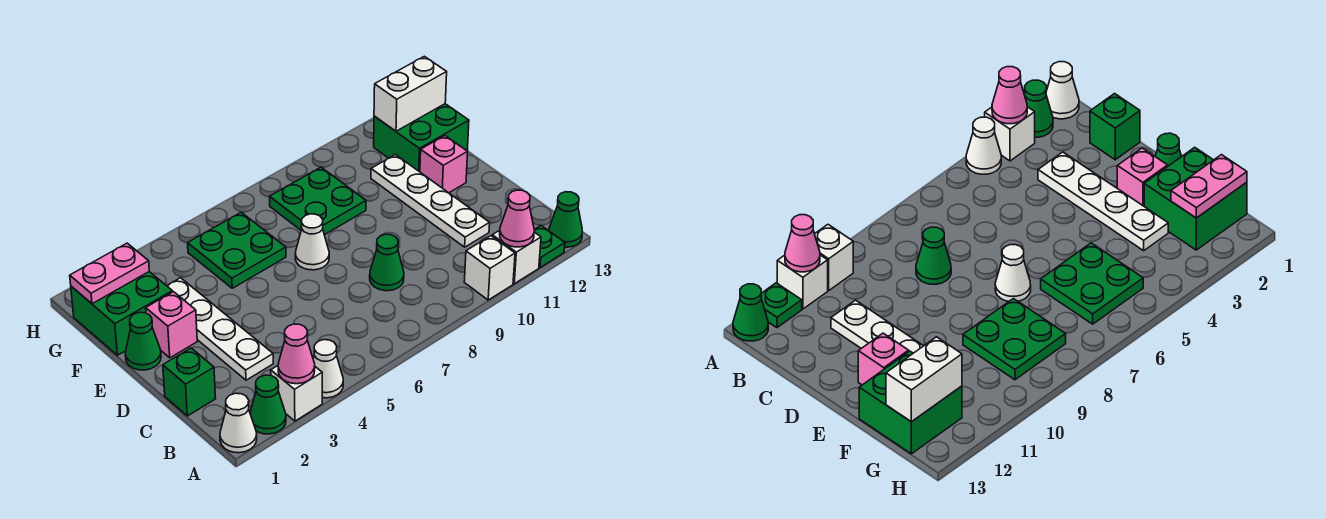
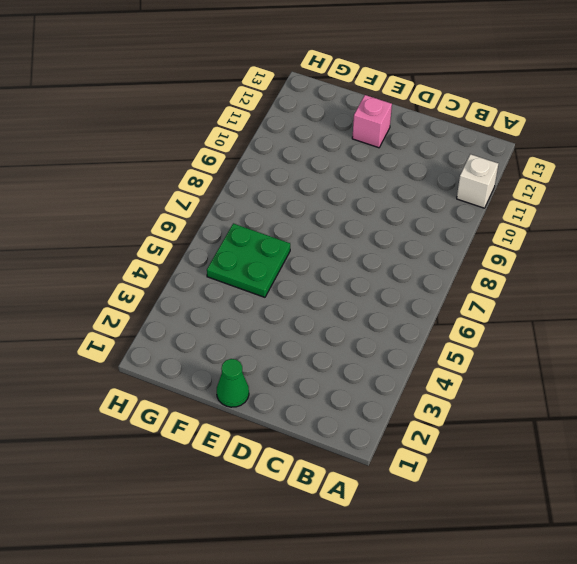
none -> white 1x1 cone [220,393,257,453]
none -> green 1x1 cone [250,375,286,434]
none -> white 1x1 brick [271,366,322,421]

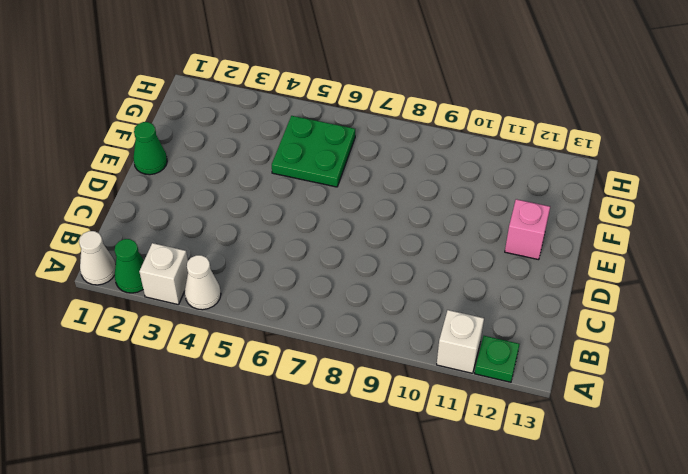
none -> white 1x1 brick [464,236,515,300]
none -> green 1x1 cone [549,192,582,247]
none -> green 1x1 brick [163,348,216,416]

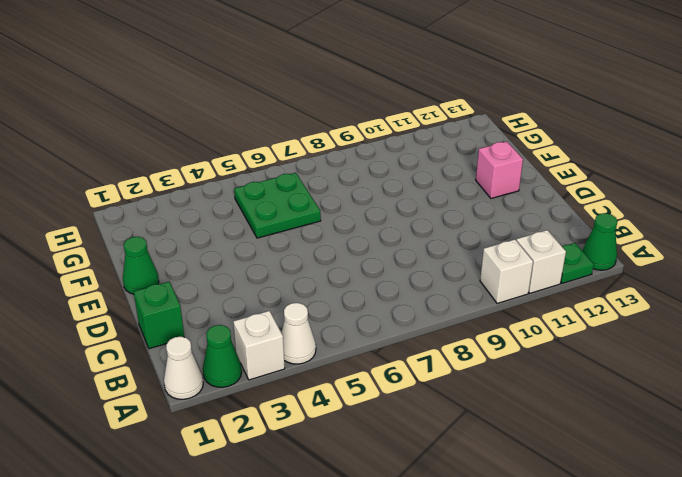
none -> white 1x4 plate [167,278,273,380]
none -> green 1x1 cone [370,234,404,291]
none -> white 1x4 plate [371,155,490,247]

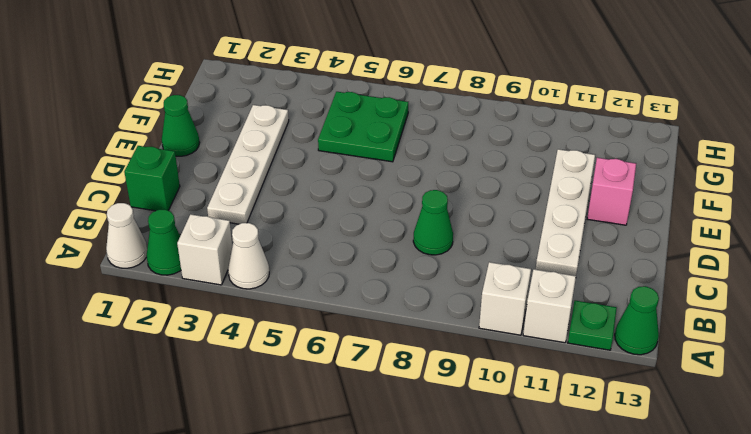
none -> pink 1x1 brick [146,292,197,358]
none -> white 1x1 cone [295,214,329,270]
none -> green 2x2 brick [71,272,173,355]

